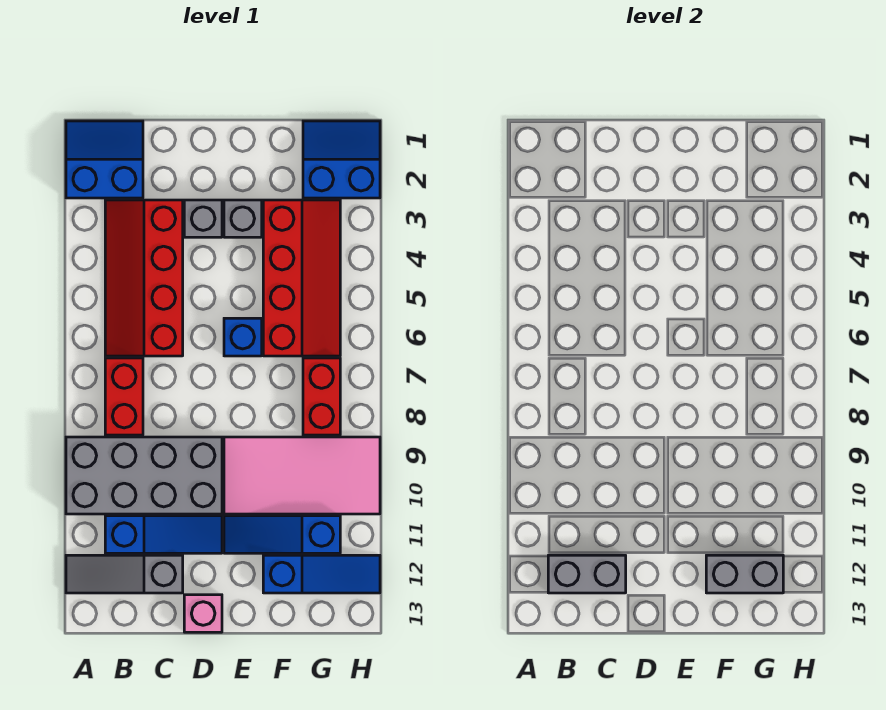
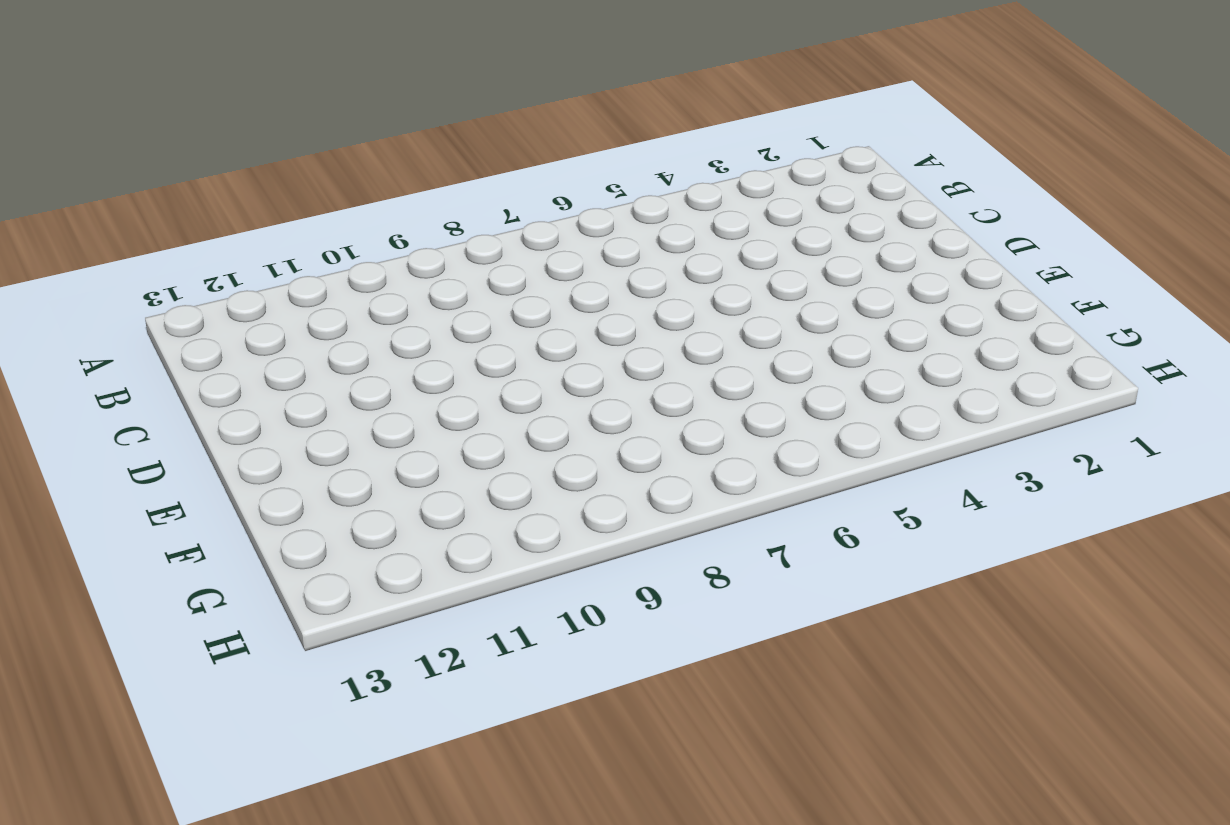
none -> blue 2x2 slope [66,121,143,198]
none -> grey 2x4 brick [66,437,222,514]
none -> grey 1x3 slope [66,555,183,593]

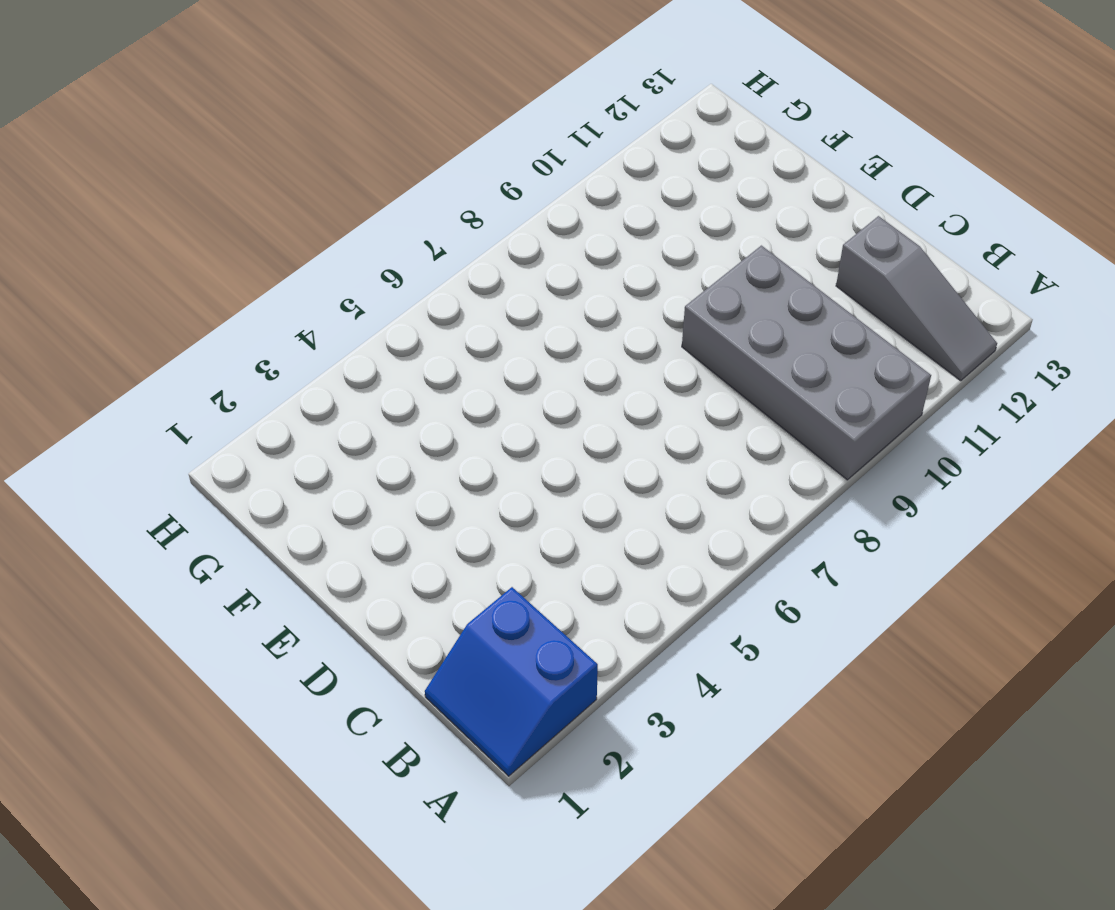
none -> red 2x4 slope [105,200,183,356]
none -> red 1x2 brick [105,358,143,435]
none -> blue 1x3 slope [105,516,222,553]

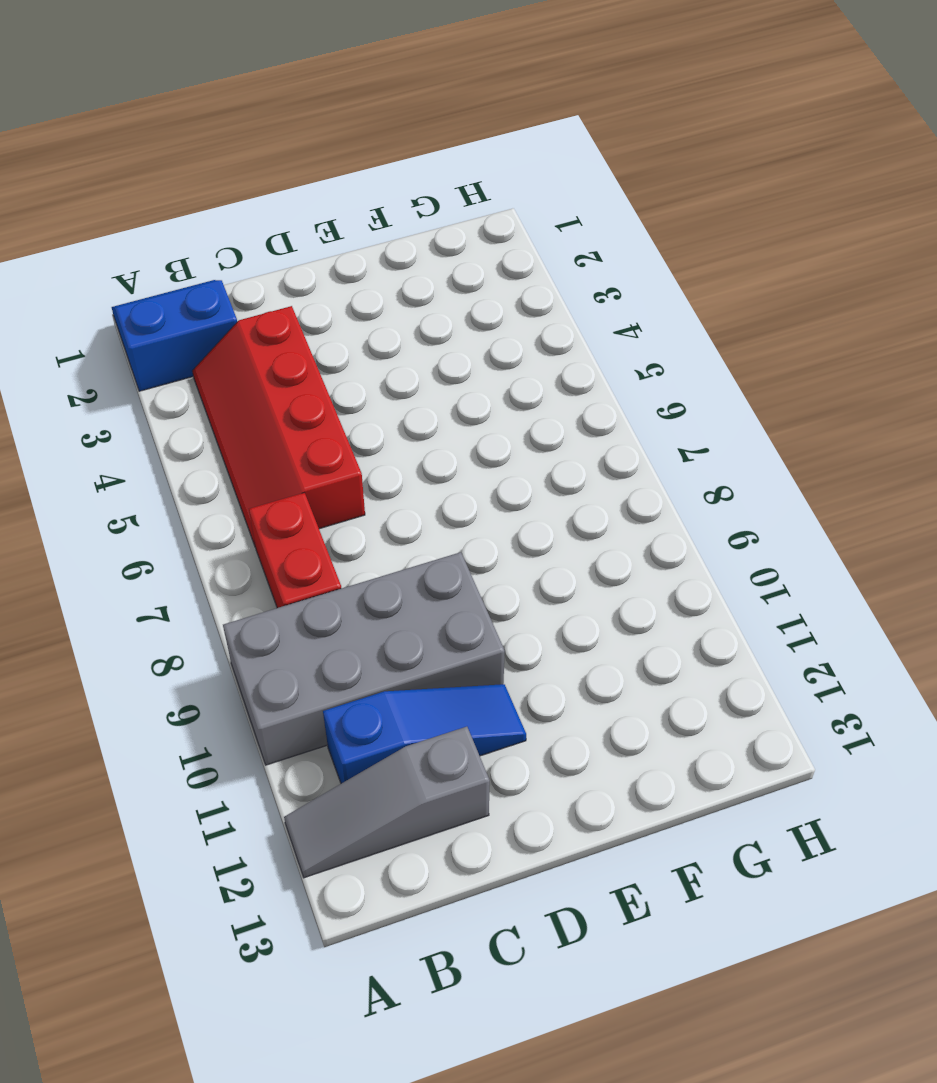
none -> grey 1x1 brick [184,200,222,237]
none -> pink 1x1 brick [184,595,222,632]
none -> grey 1x1 brick [224,200,262,237]

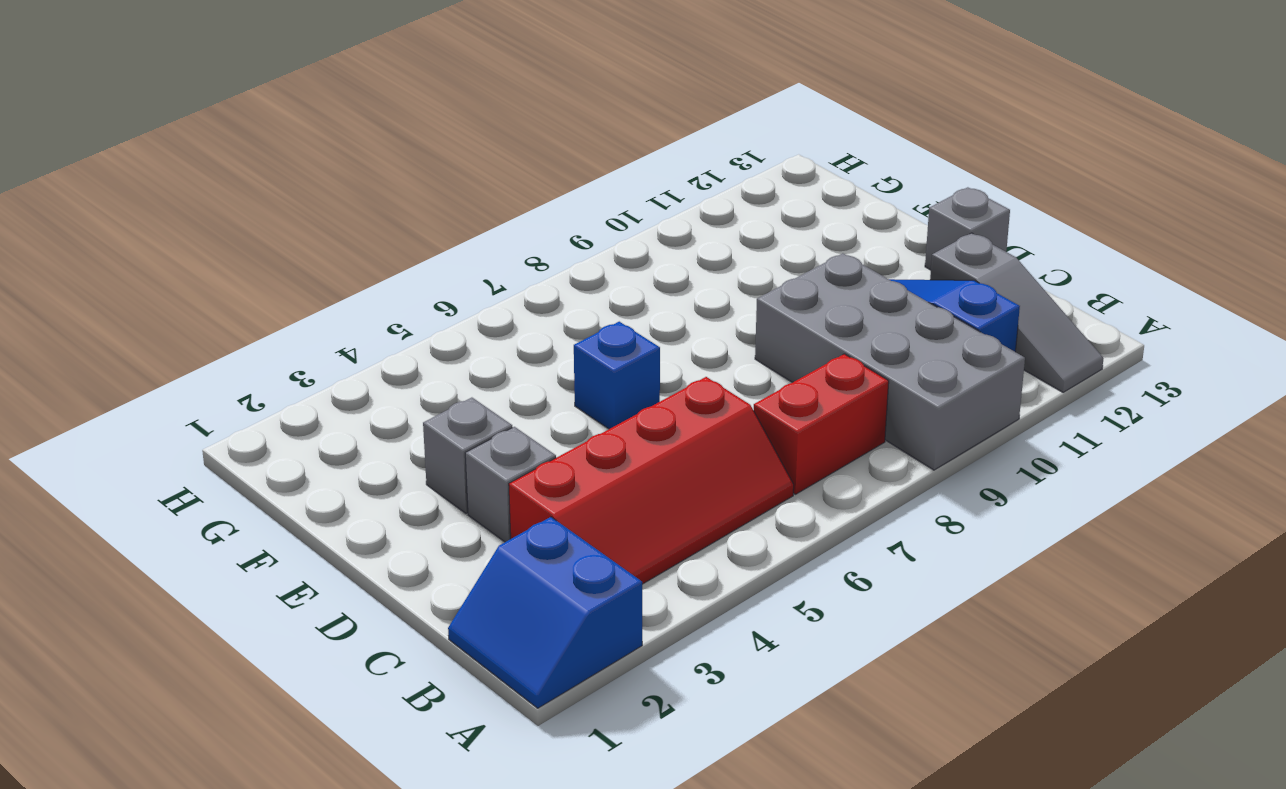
grey 1x1 brick [925,187,1010,270] -> pink 1x1 brick [184,595,222,632]
none -> pink 2x4 tile [224,437,380,514]
none -> blue 1x3 slope [224,516,340,553]
none -> red 2x4 slope [263,200,340,356]

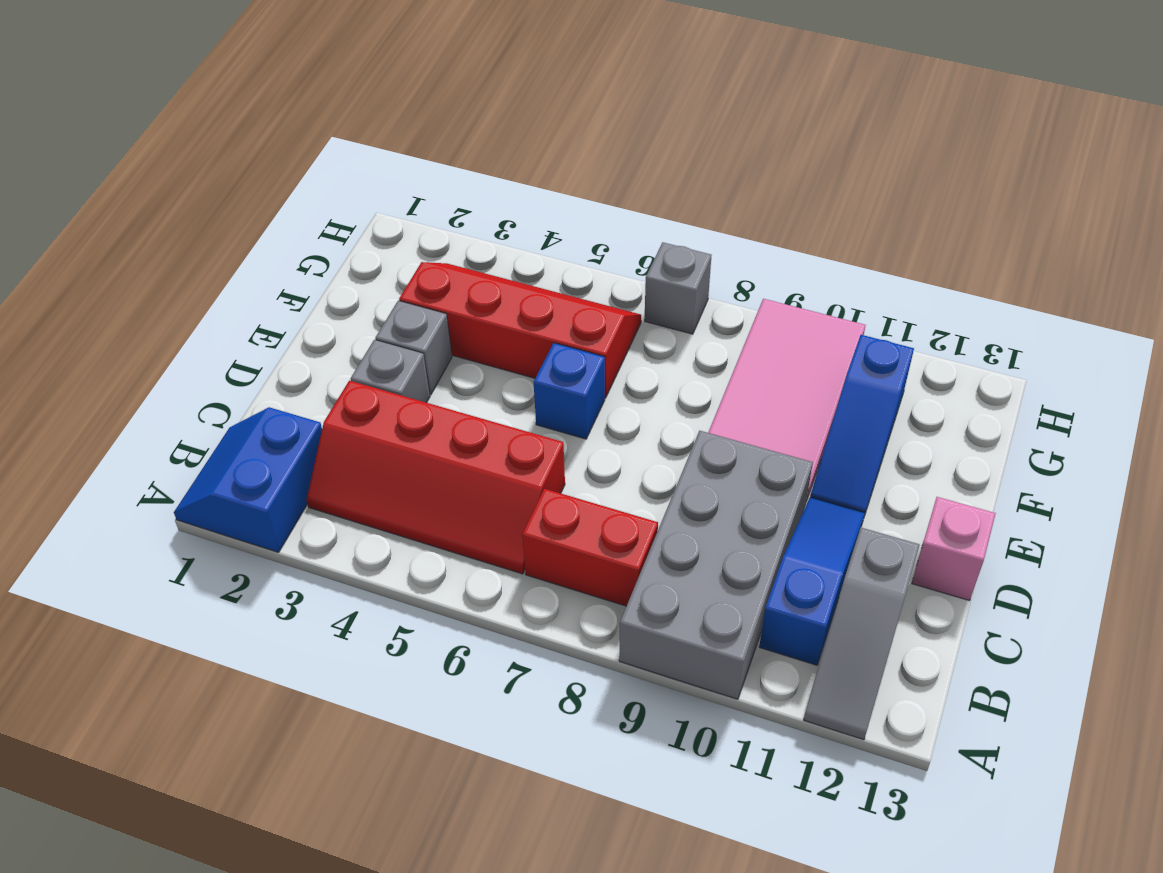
grey 1x1 brick [645,242,712,334] -> none
none -> blue 1x3 slope [263,555,380,593]
none -> blue 2x2 slope [303,121,380,198]
none -> red 1x2 brick [303,358,340,435]

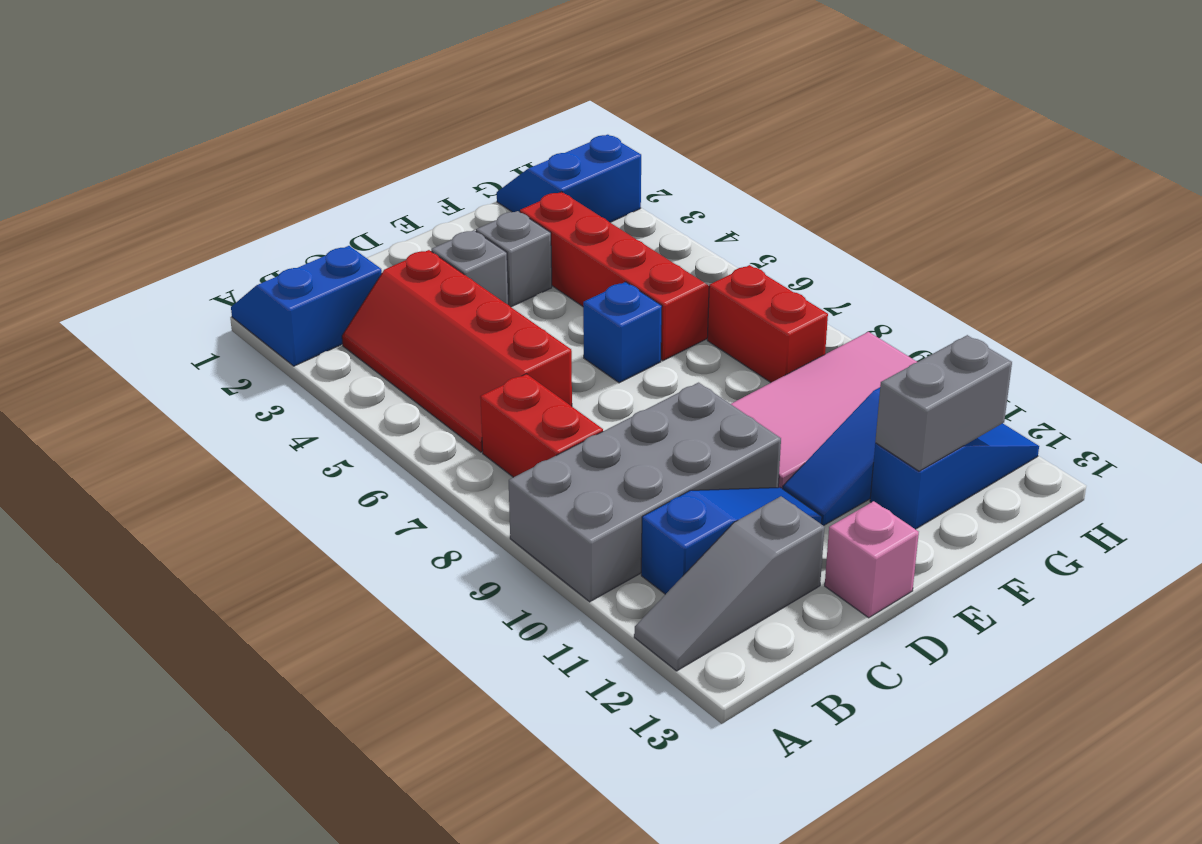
none -> grey 1x2 brick [548,555,626,593]

